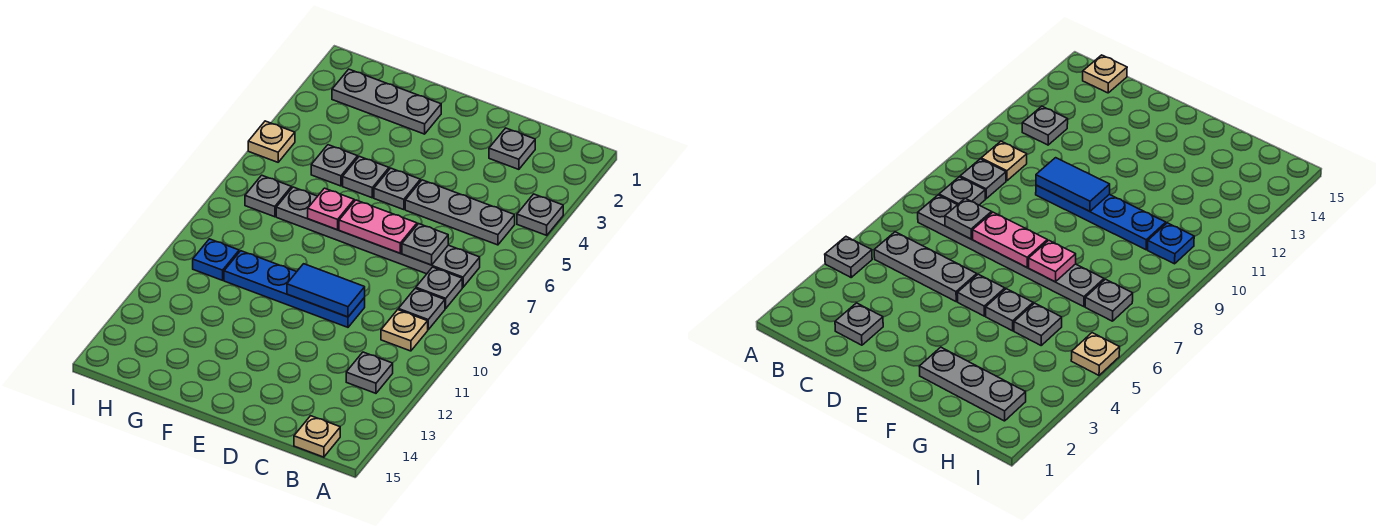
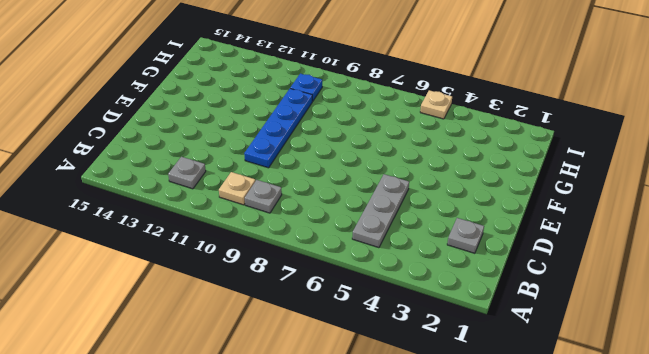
none -> grey 1x1 plate [517,194,563,235]
none -> grey 1x6 plate [276,187,480,287]
none -> grey 1x1 plate [416,267,462,309]

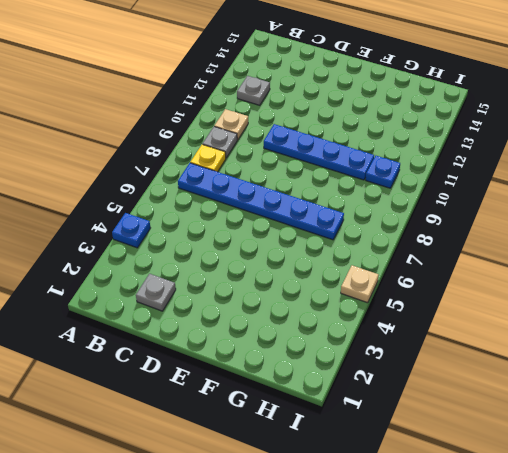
blue 1x1 plate [112,213,150,248] -> grey 1x1 plate [517,194,563,235]
blue 1x6 plate [178,163,344,240] -> grey 1x6 plate [276,187,480,287]
yellow 1x1 plate [190,144,226,172] -> grey 1x1 plate [416,267,462,309]
none -> grey 1x3 plate [405,180,515,245]
none -> tan 1x1 plate [294,416,340,457]
none -> grey 1x1 plate [374,168,420,210]

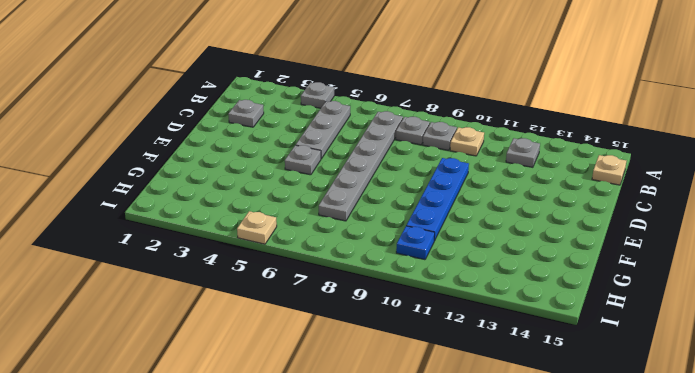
none -> grey 1x3 plate [332,69,441,134]
none -> grey 1x1 plate [343,156,389,198]
none -> grey 1x1 plate [311,145,358,186]

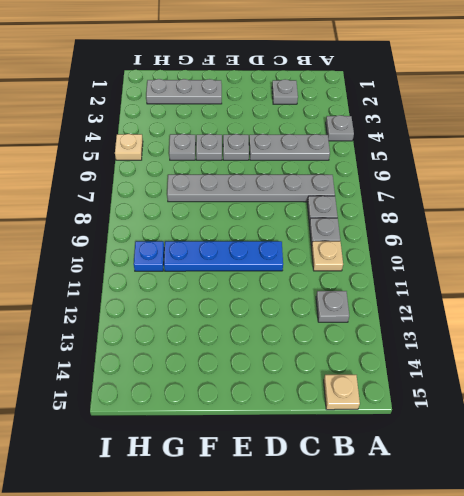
none -> grey 1x1 plate [245,175,291,217]
none -> grey 1x1 plate [402,224,448,265]
none -> pink 1x2 plate [339,200,417,253]

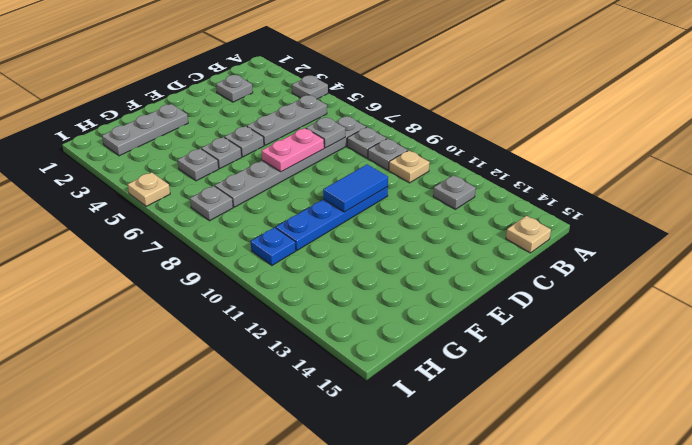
none -> pink 1x1 plate [308,188,354,230]

